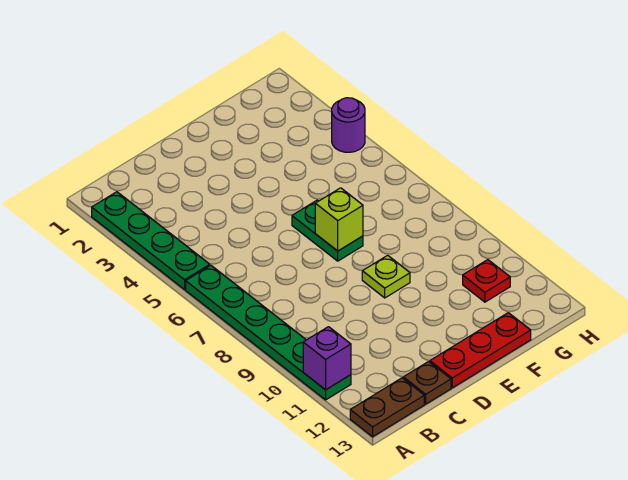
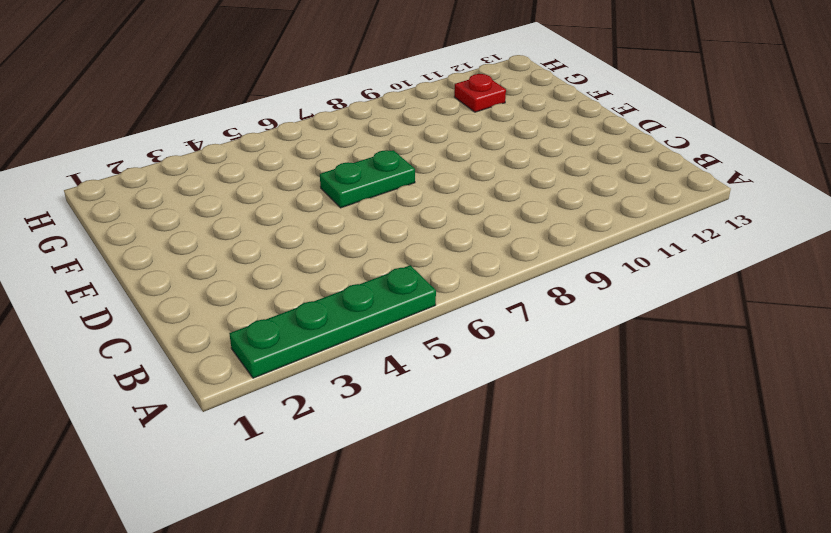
none -> green 1x6 plate [186,265,351,400]
none -> brown 1x2 plate [350,378,424,437]

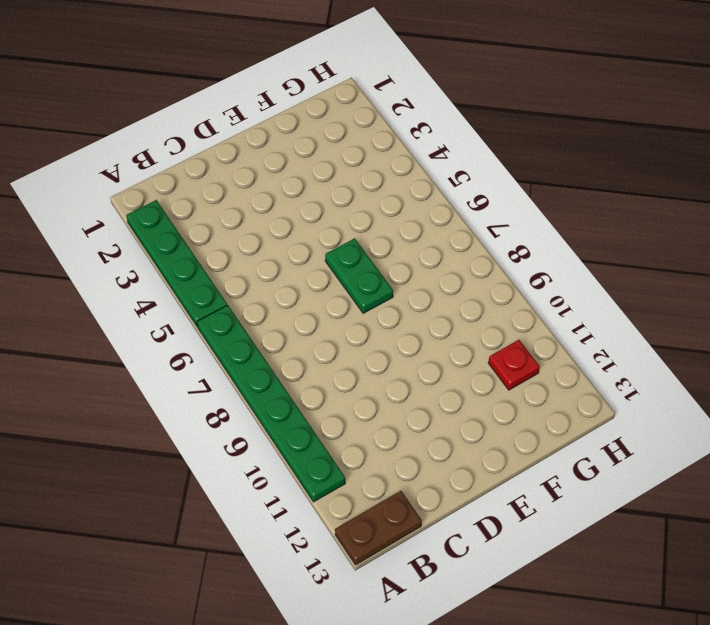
none -> brown 1x1 plate [403,362,451,404]
none -> red 1x3 plate [430,313,531,388]

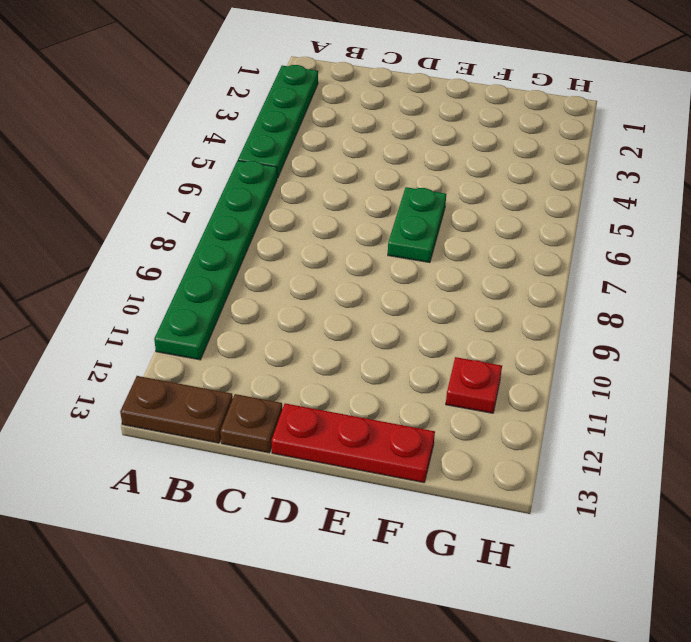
none -> lime 1x1 plate [362,255,410,298]
none -> purple 1x1 round brick [332,98,365,152]

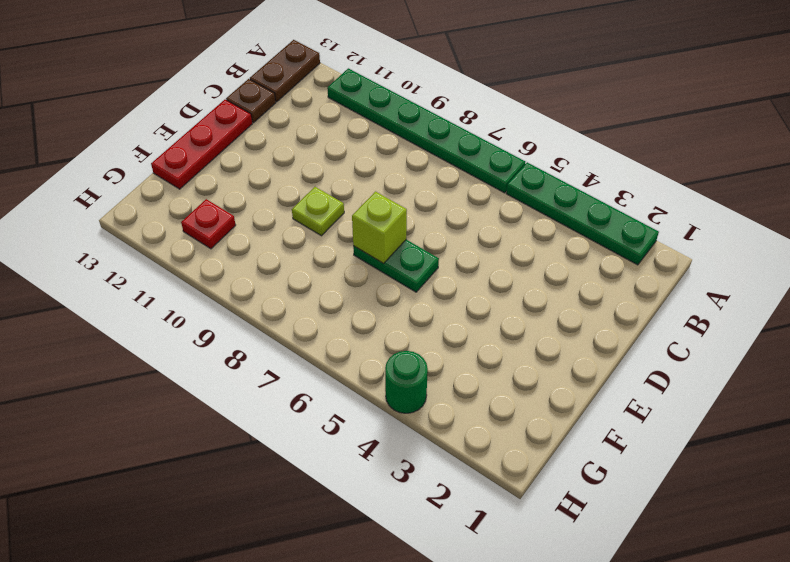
green 1x1 round brick [385,351,428,413] -> purple 1x1 round brick [332,98,365,152]
none -> purple 1x1 brick [303,327,351,390]

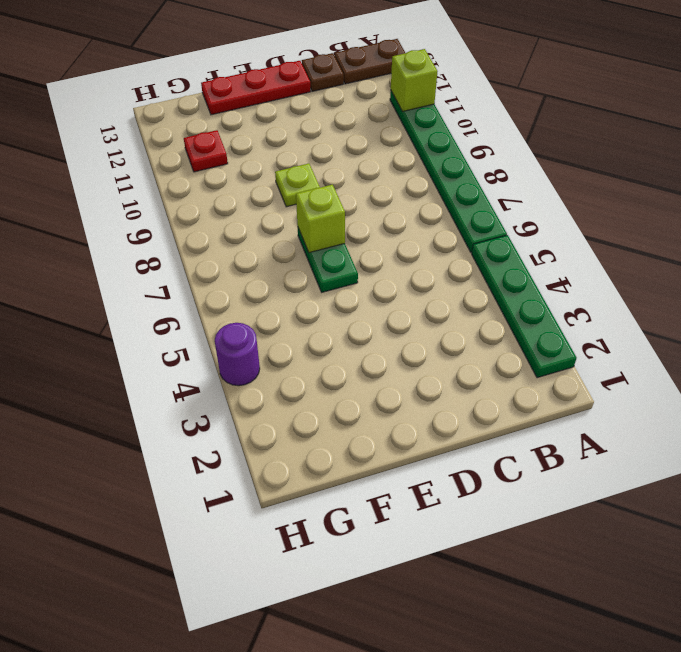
lime 1x1 brick [391,49,438,112] -> purple 1x1 brick [303,327,351,390]

